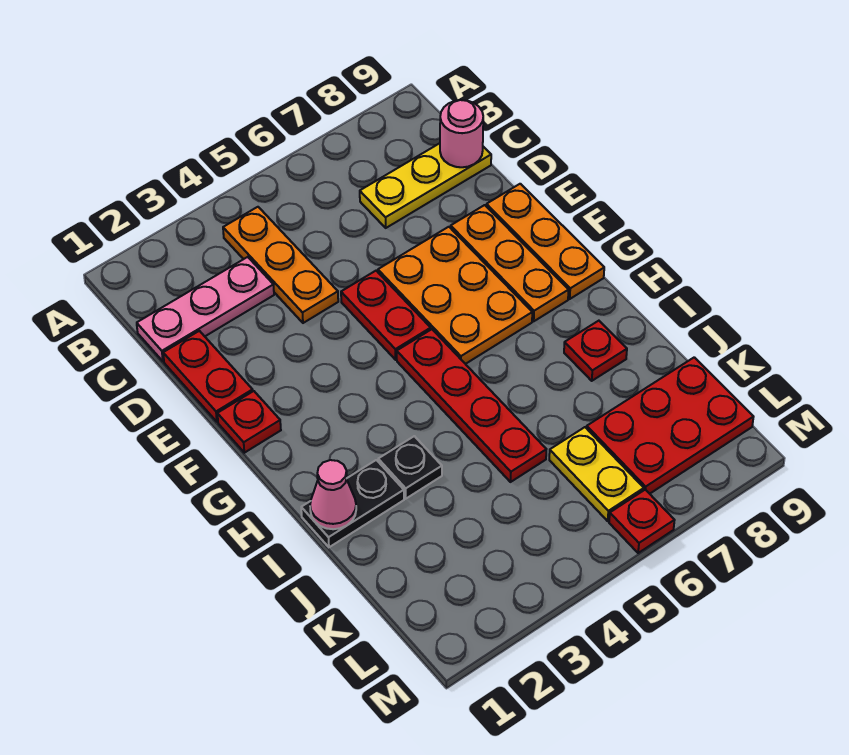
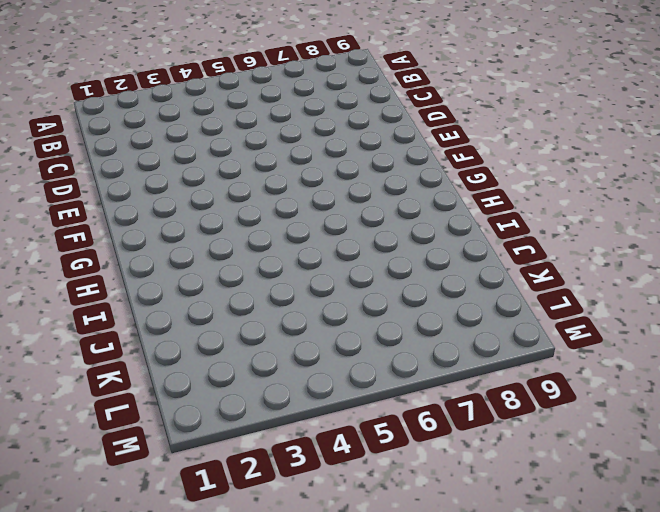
none -> orange 1x3 plate [223,207,338,323]
none -> pink 1x3 plate [137,257,274,361]
none -> yellow 1x3 plate [360,143,491,228]

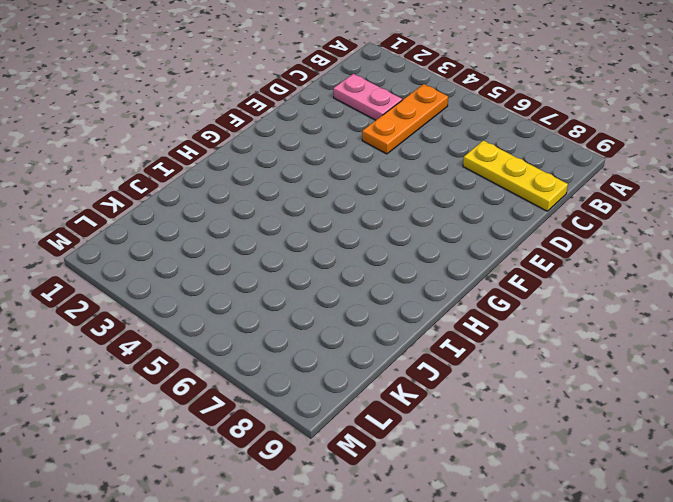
pink 1x2 plate [333,74,402,120] -> pink 1x3 plate [137,257,274,361]
none -> red 1x2 plate [163,331,253,422]
none -> red 1x2 plate [341,271,431,360]
none -> orange 2x3 plate [378,227,532,364]

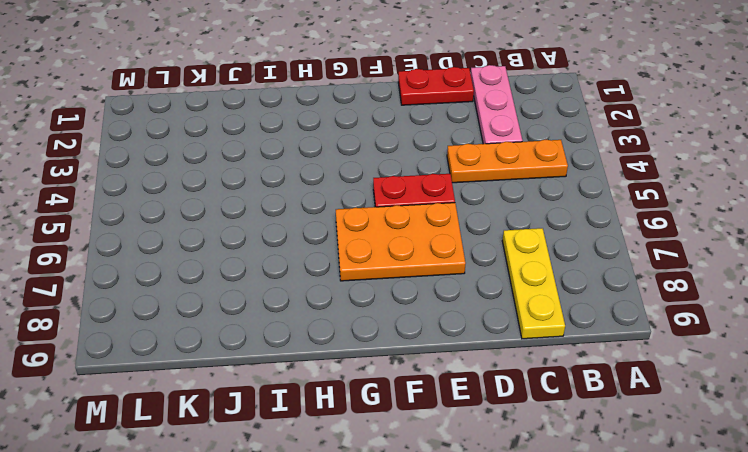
none -> orange 1x3 plate [451,205,569,321]
none -> orange 1x3 plate [486,184,604,299]
none -> red 1x1 plate [217,391,281,453]

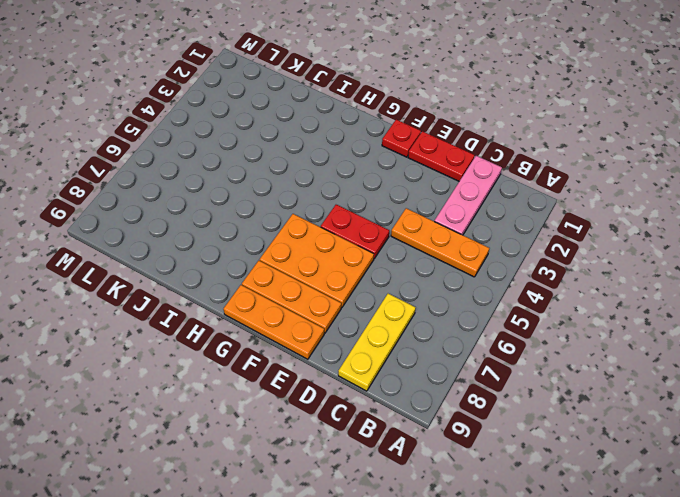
none -> red 1x4 plate [397,329,546,482]
none -> black 1x2 plate [301,460,404,547]
none -> black 1x1 plate [378,436,442,499]

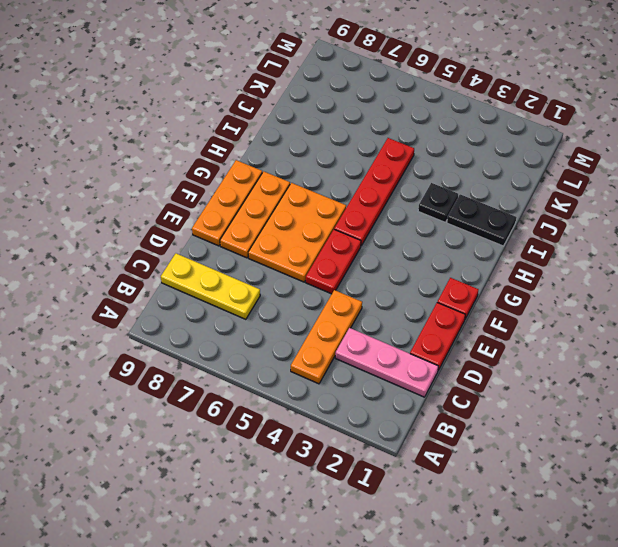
none -> red 1x1 plate [564,321,627,381]
none -> yellow 1x2 plate [549,427,644,521]
none -> red 2x3 plate [587,357,753,494]

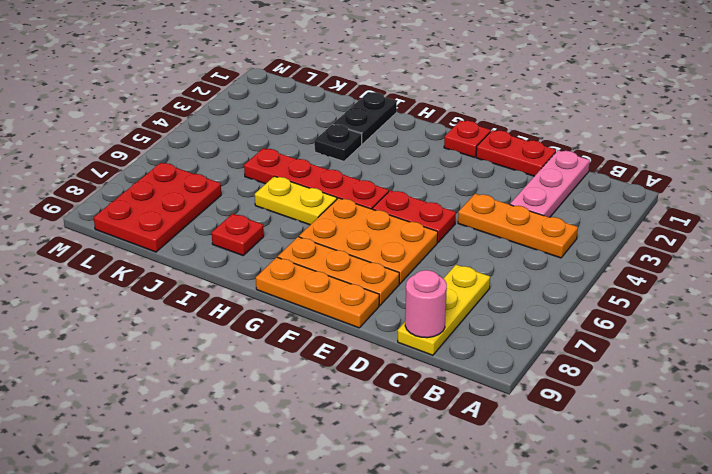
yellow 1x2 plate [255,176,337,225] -> yellow 1x2 plate moved to [549,427,644,521]
none -> red 1x1 plate [609,490,675,553]
none -> pink 1x1 cone [310,460,356,529]

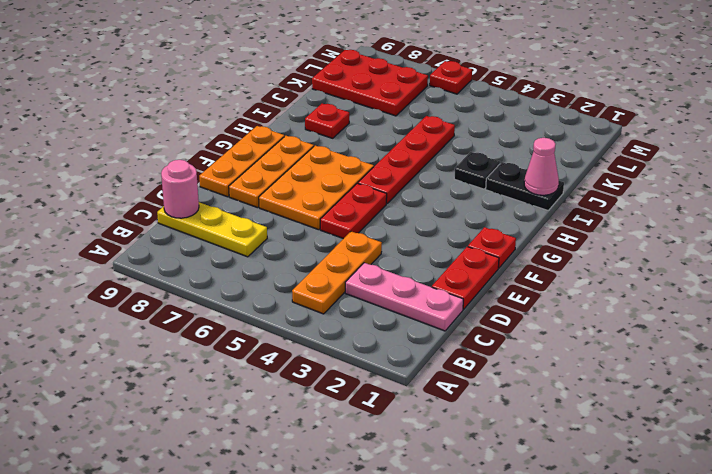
none -> yellow 1x2 plate [549,427,644,521]

